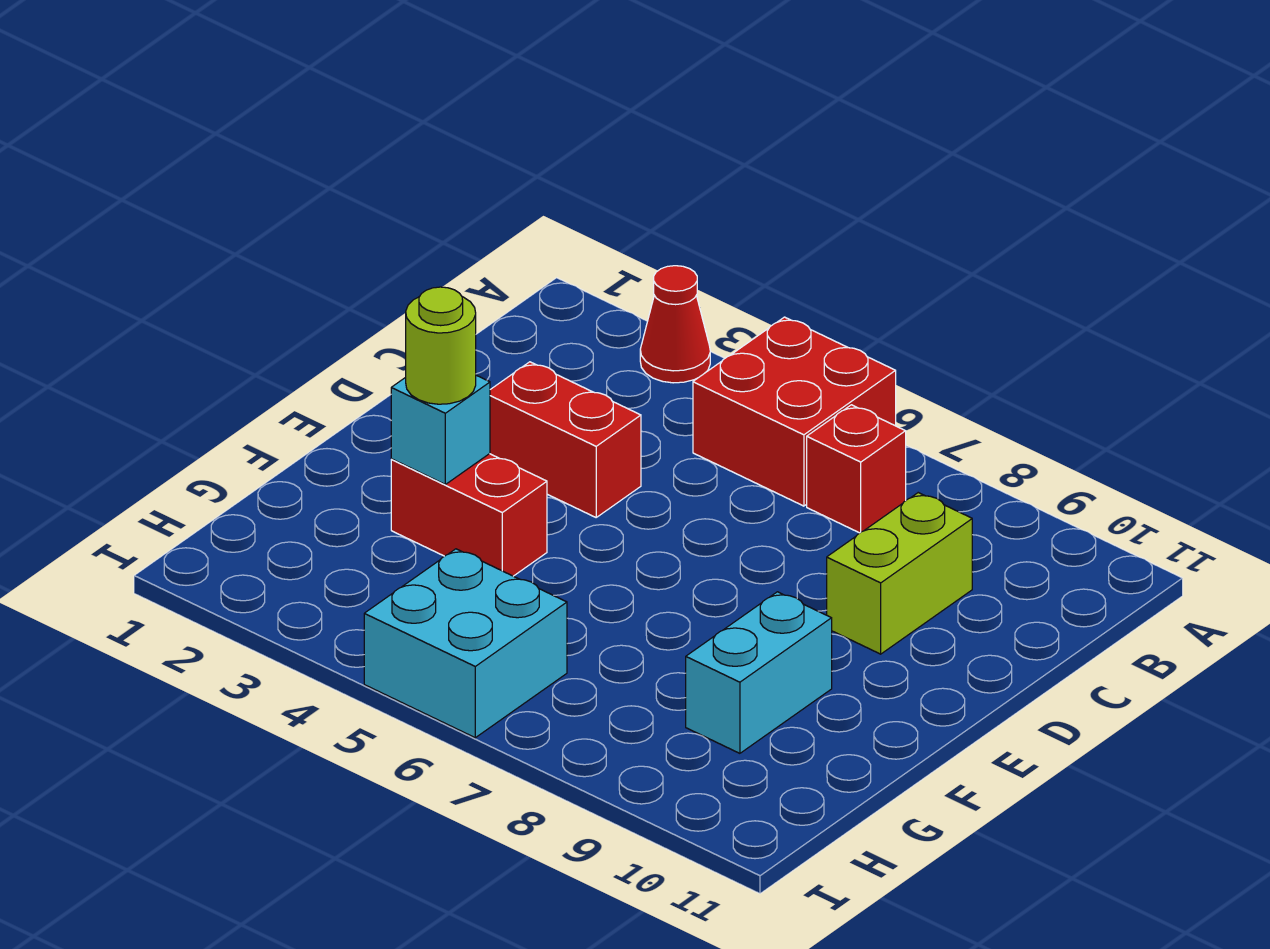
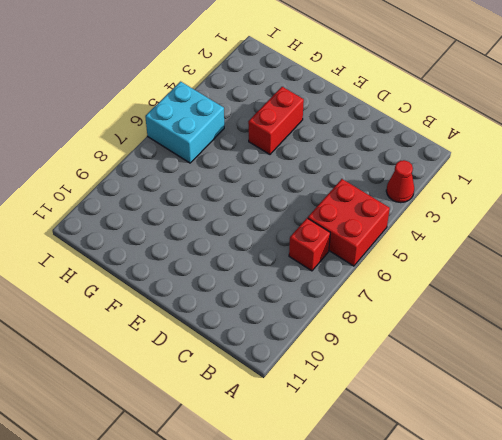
none -> lime 1x2 brick [827,493,972,654]
none -> red 1x2 brick [490,362,641,517]

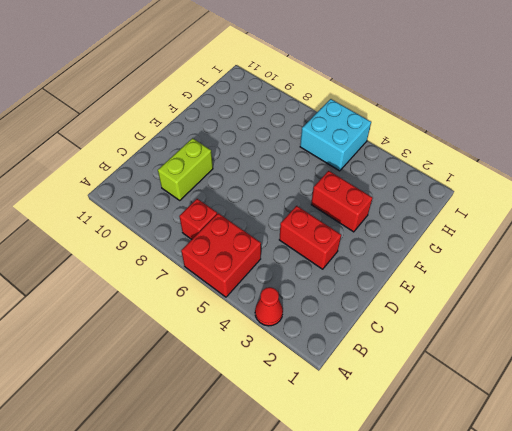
none -> cyan 1x2 brick [686,592,832,753]
none -> cyan 1x1 brick [391,375,490,484]

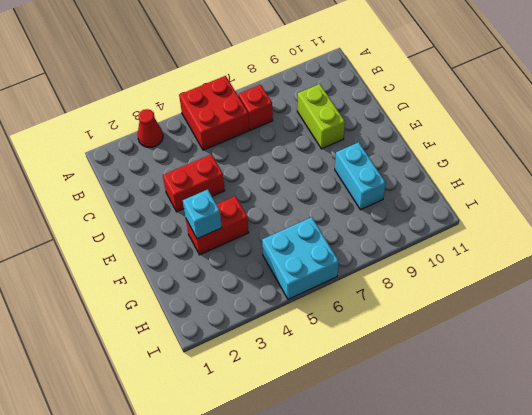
none -> lime 1x1 round brick [406,287,476,404]

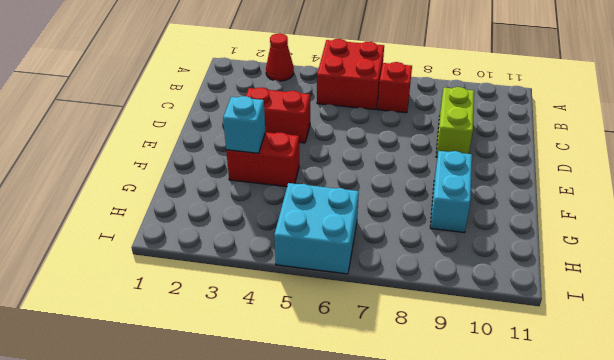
none -> lime 1x1 round brick [406,287,476,404]

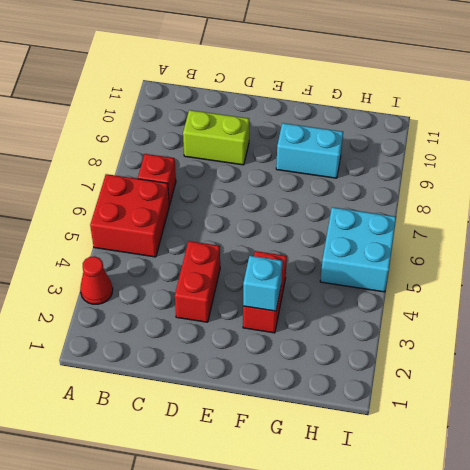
none -> lime 1x1 round brick [406,287,476,404]

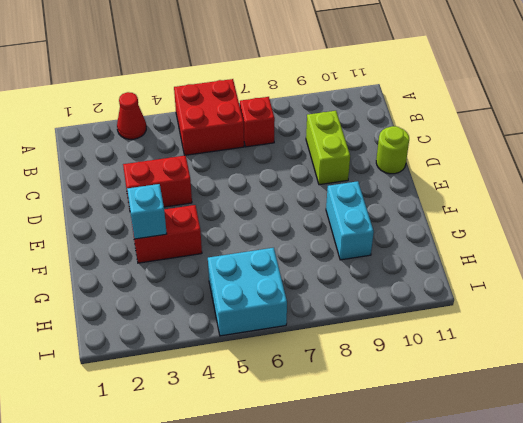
lime 1x1 round brick [376,126,409,174] -> lime 1x1 round brick moved to [406,287,476,404]

